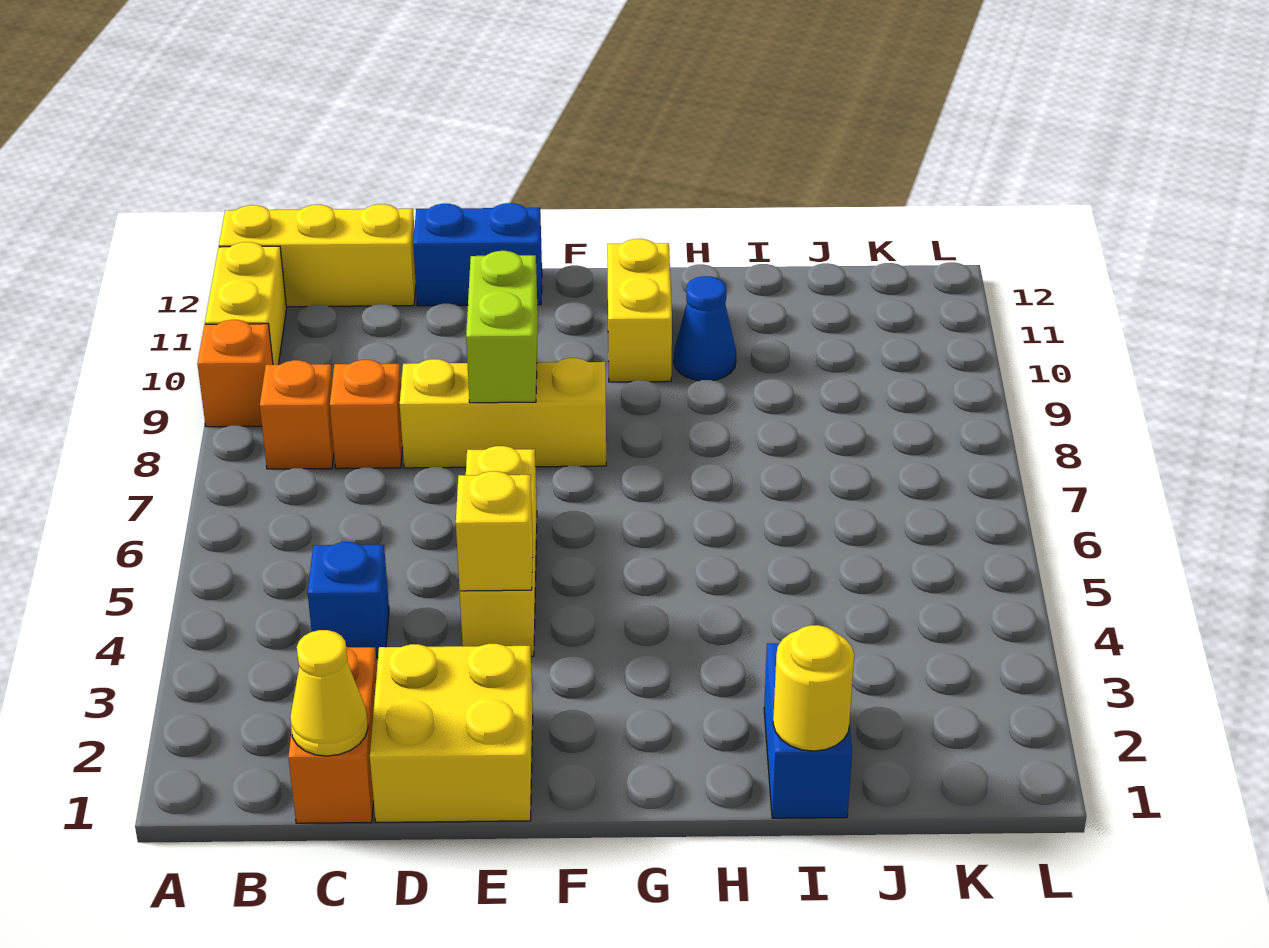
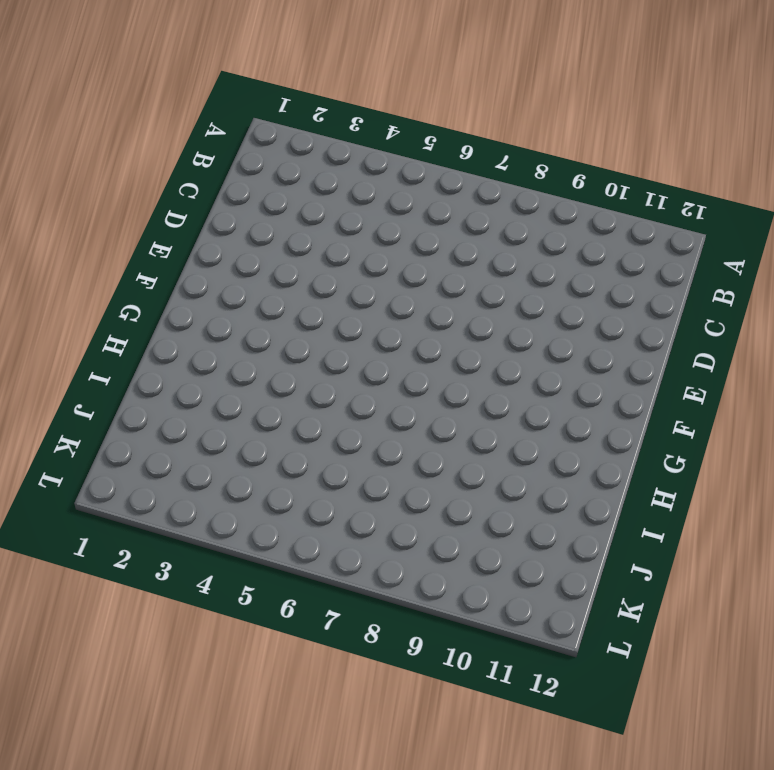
none -> orange 1x1 brick [197,320,273,427]
none -> yellow 1x2 brick [205,242,287,365]
none -> yellow 1x3 brick [219,204,416,307]

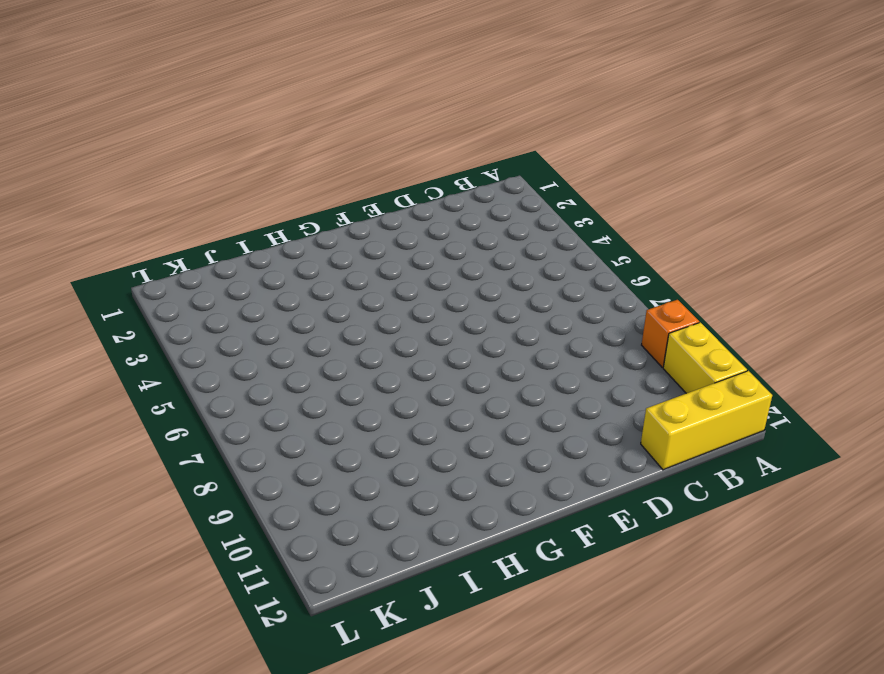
none -> orange 1x1 brick [260,360,334,469]
none -> orange 1x2 brick [288,647,377,823]
none -> blue 1x1 brick [308,542,389,658]

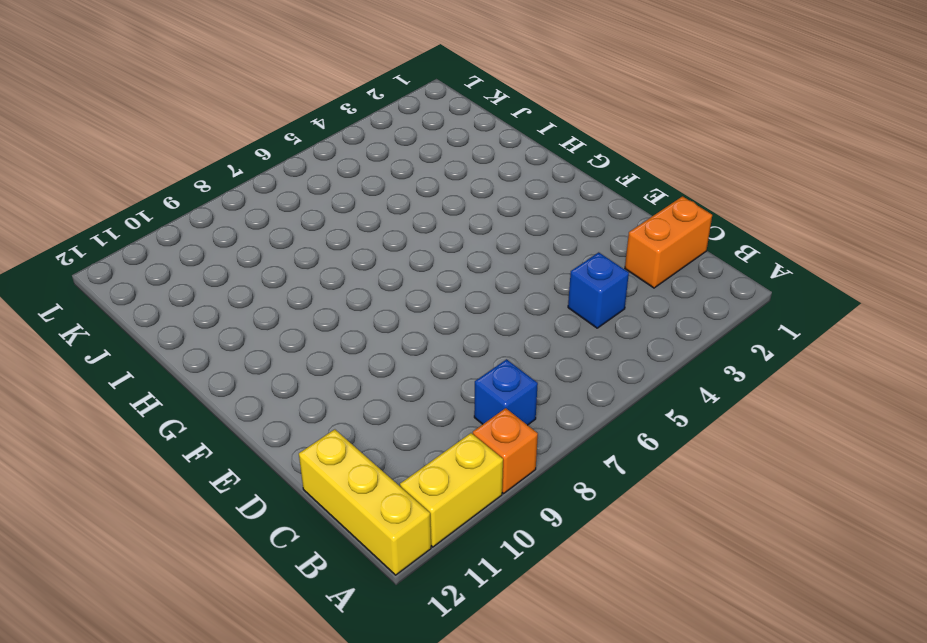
blue 1x1 brick [474,359,538,425] -> orange 1x1 brick [260,360,334,469]
none -> orange 1x1 brick [330,360,403,469]
none -> yellow 2x2 brick [370,644,533,822]
none -> yellow 1x3 brick [400,358,606,468]

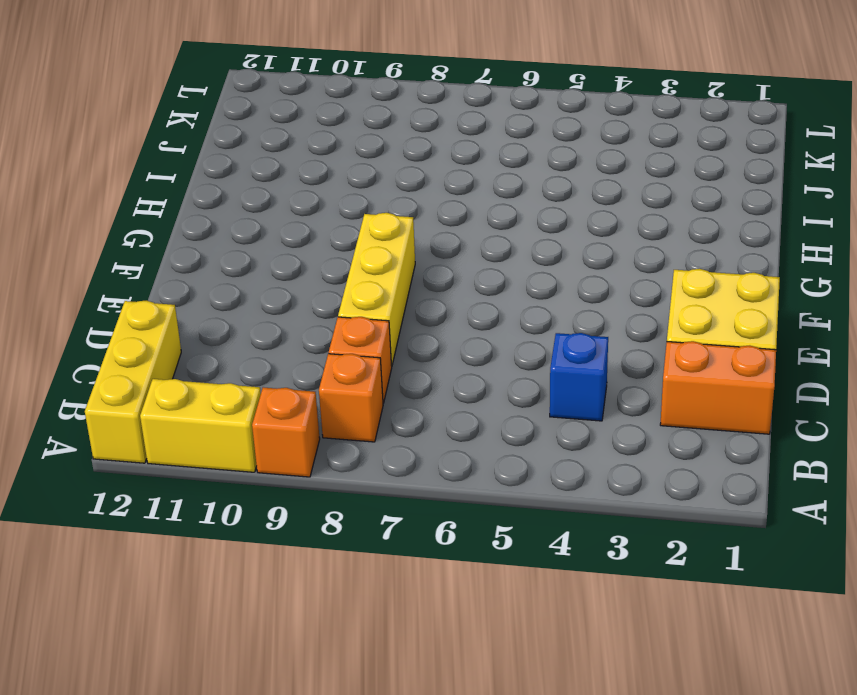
none -> blue 1x2 brick [413,203,542,306]
none -> yellow 1x3 brick [460,446,537,656]
none -> yellow 1x2 brick [607,239,672,382]

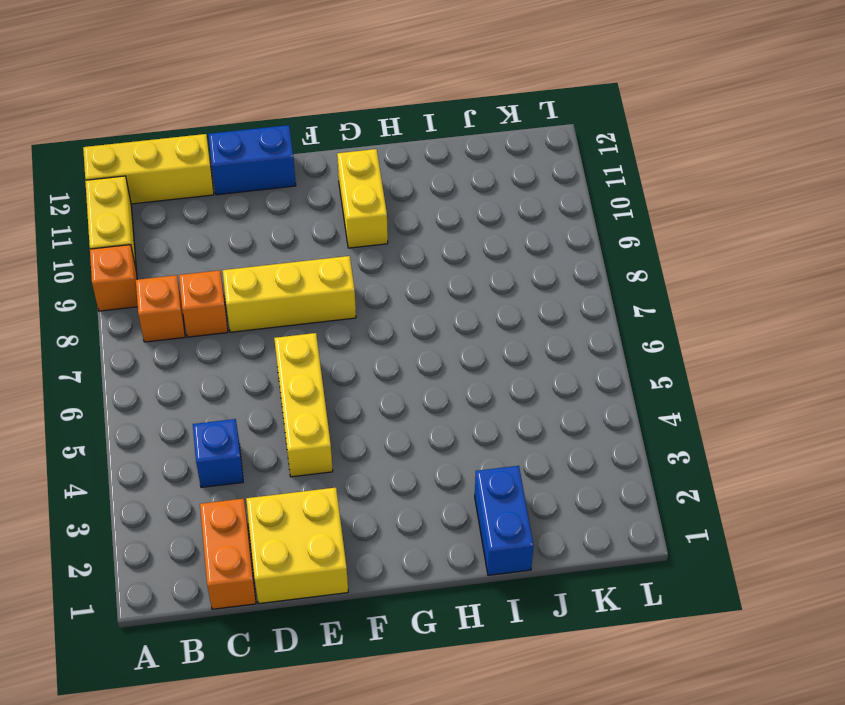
none -> blue 1x1 cone [674,276,736,381]
none -> yellow 1x1 cone [290,630,368,756]
none -> yellow 1x1 brick [456,471,533,591]

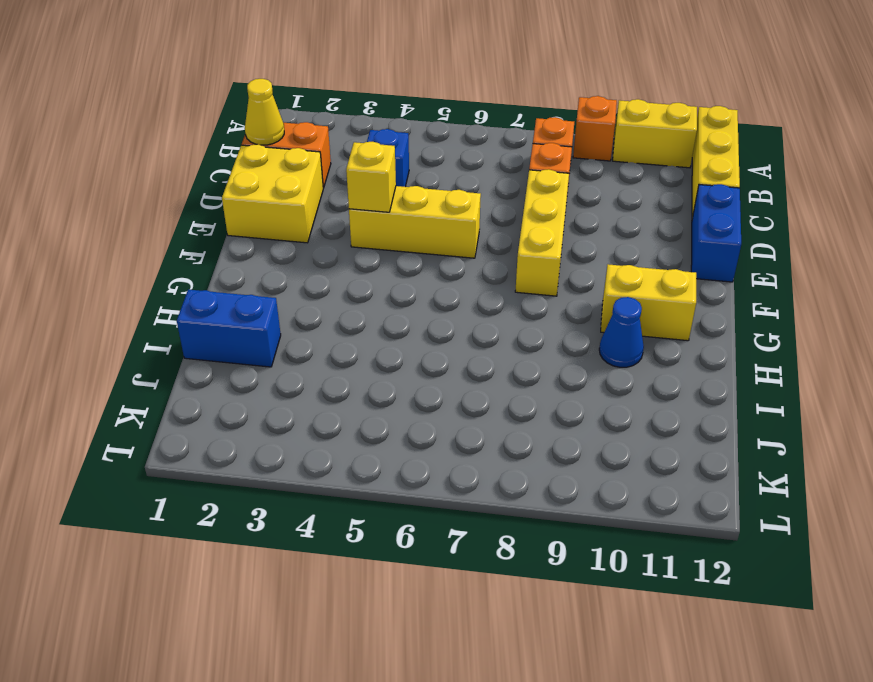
none -> lime 1x2 brick [466,251,538,403]
none -> yellow 1x1 round brick [773,625,854,751]

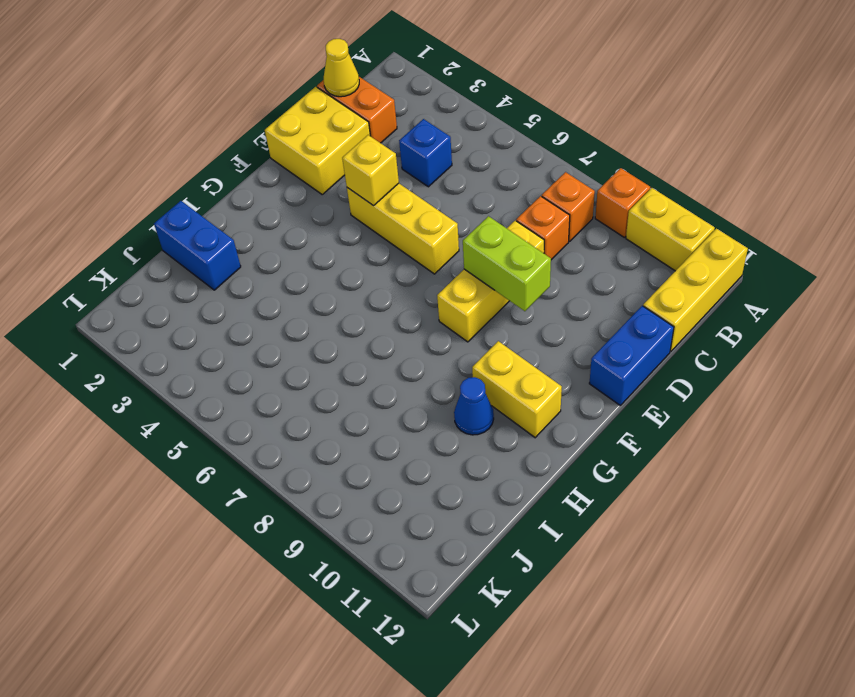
none -> yellow 1x1 round brick [773,625,854,751]

